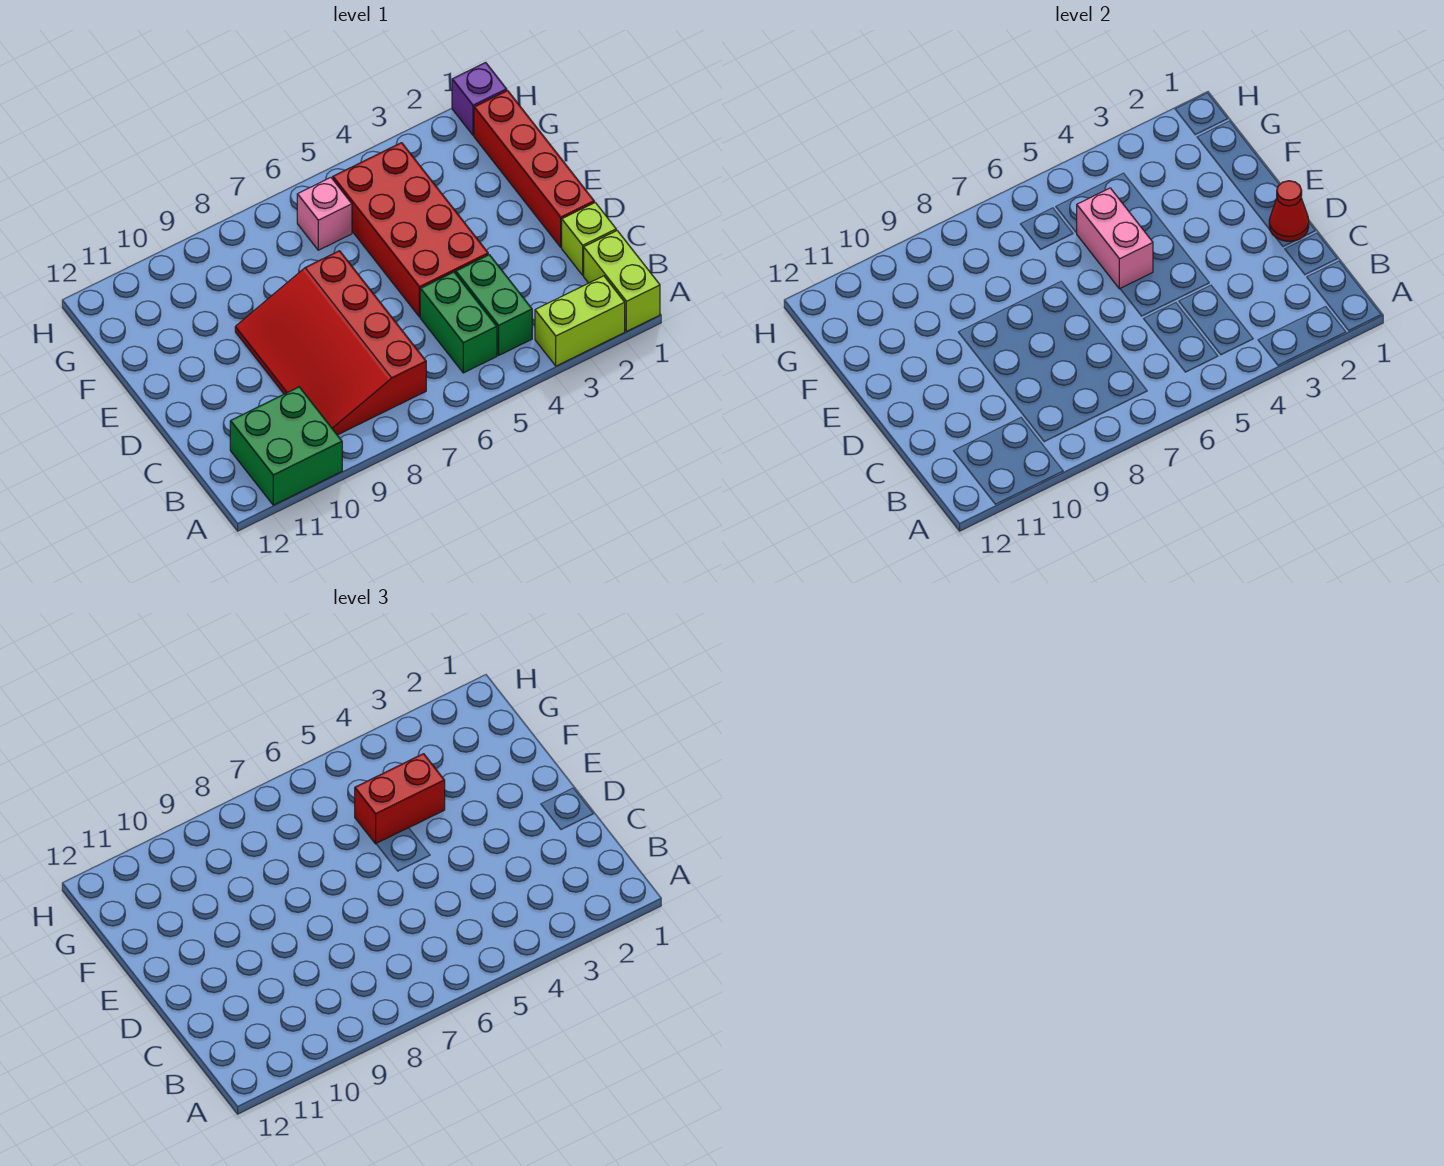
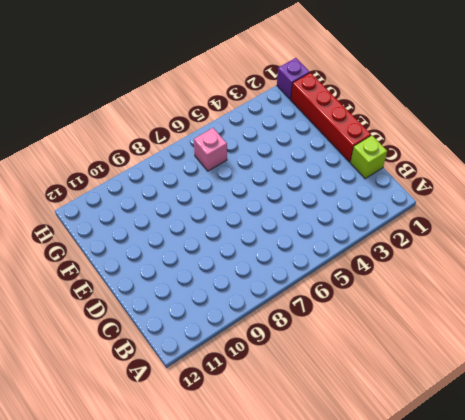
none -> lime 1x2 brick [584,231,660,331]
none -> lime 1x2 brick [535,276,625,366]
none -> green 2x2 brick [230,387,342,505]

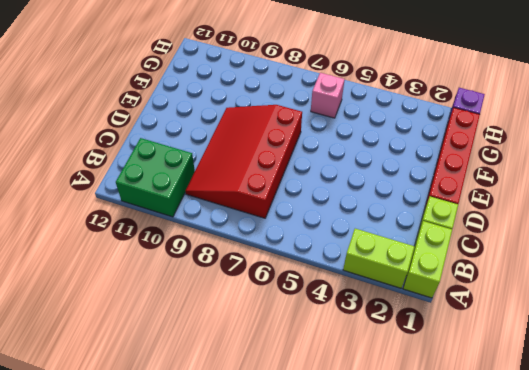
none -> green 1x2 brick [456,255,532,355]
none -> green 1x2 brick [420,272,497,373]
none -> red 2x4 brick [333,143,488,317]

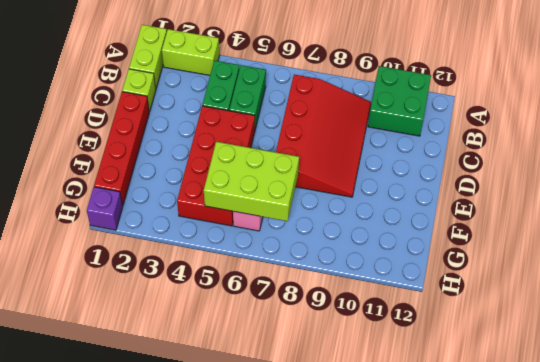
lime 2x3 brick [204,142,299,221] -> pink 1x2 brick [1077,188,1153,289]
none -> red 1x1 cone [1269,181,1309,241]
none -> red 1x2 brick [355,754,445,844]

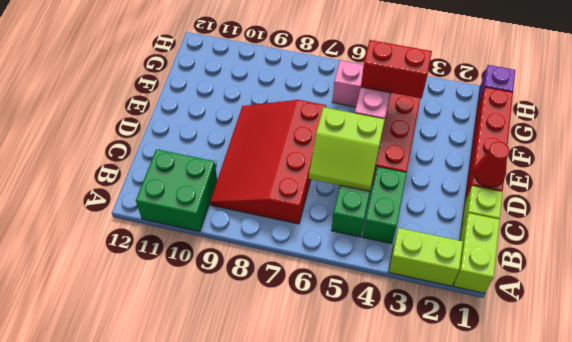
lime 2x2 slope [309,107,385,191] -> none

